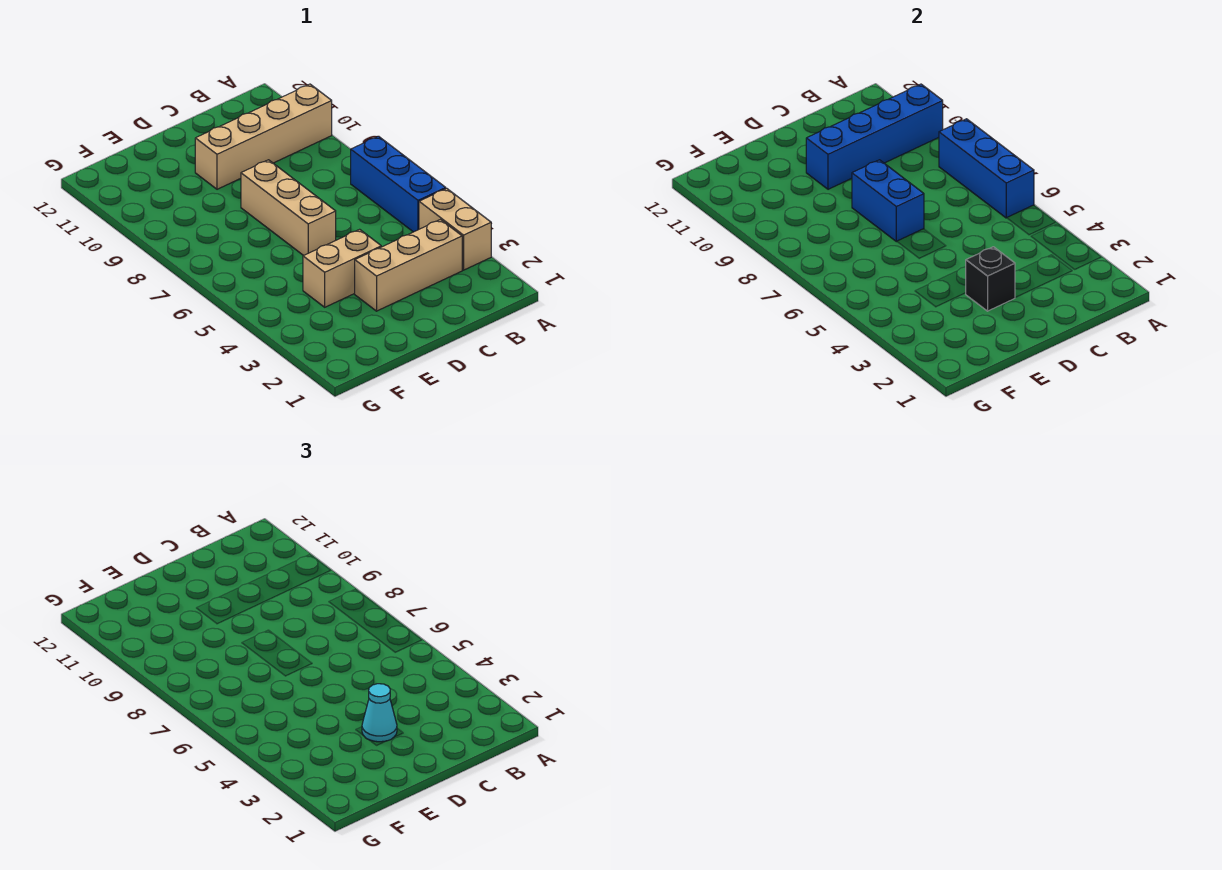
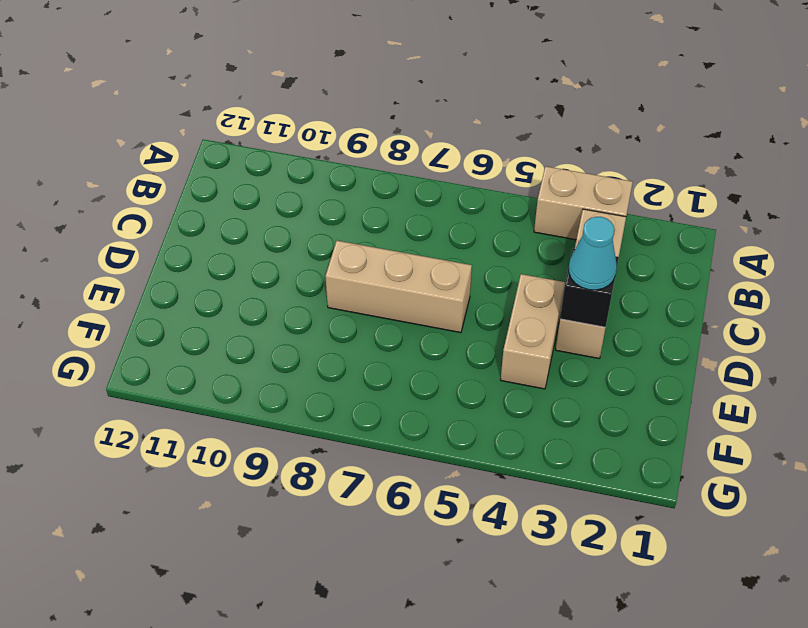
none -> blue 1x3 brick [351,136,446,232]
none -> tan 1x4 brick [195,84,332,189]

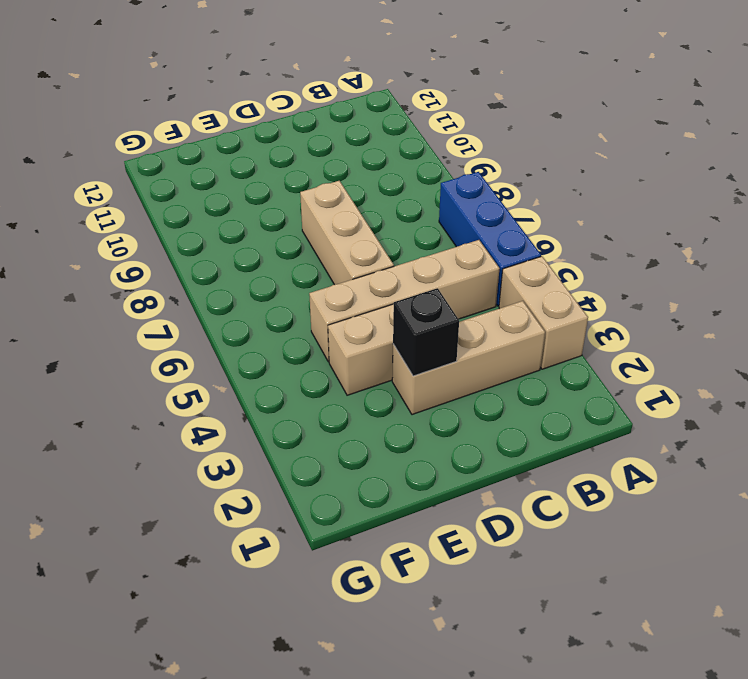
tan 1x4 brick [309,240,500,362] -> tan 1x4 brick moved to [195,84,332,189]
none -> blue 1x3 brick [939,119,1034,218]
none -> blue 1x4 brick [806,84,943,189]

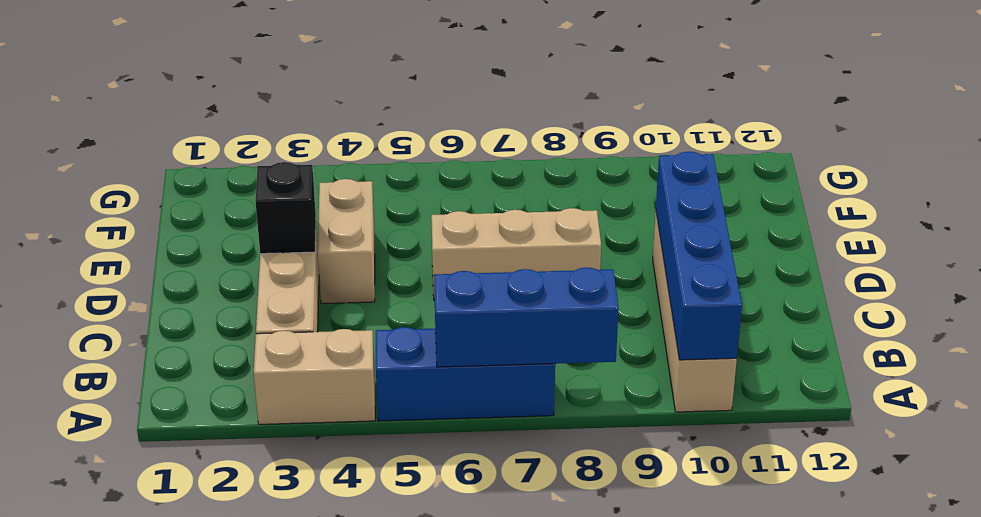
none -> blue 1x2 brick [852,160,924,242]
none -> cyan 1x1 cone [362,684,397,742]

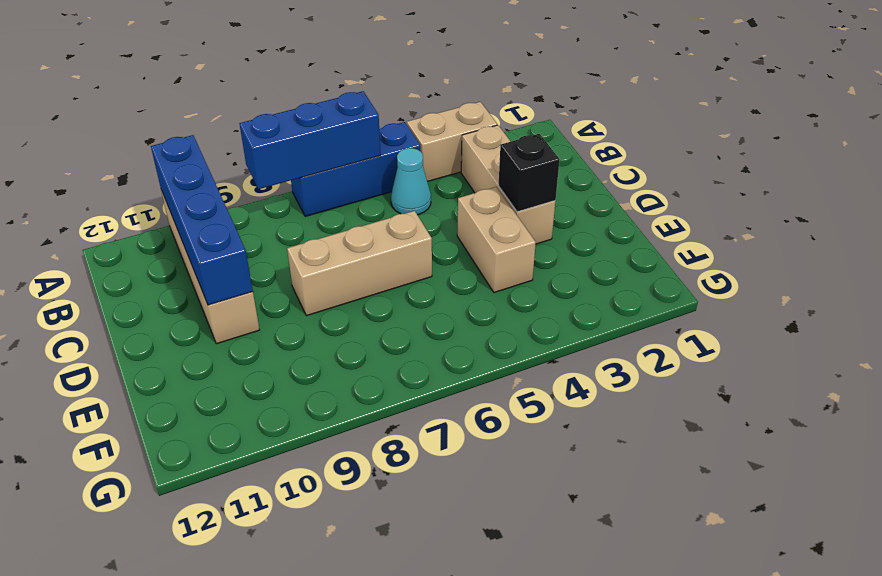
cyan 1x1 cone [391,148,431,215] -> cyan 1x1 cone moved to [362,684,397,742]
none -> blue 1x2 brick [852,160,924,242]

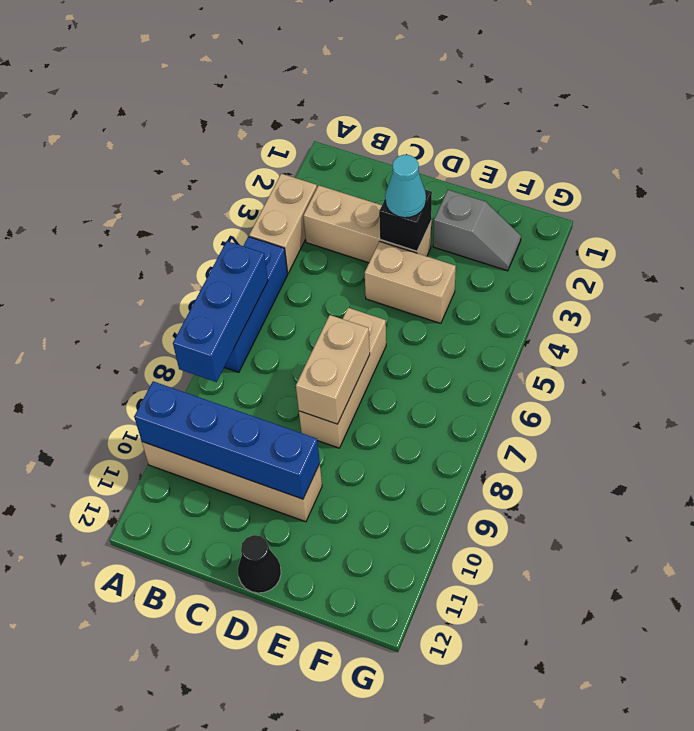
tan 1x2 brick [296,315,370,424] -> blue 1x2 brick [852,160,924,242]
black 1x1 cone [238,535,281,593] -> none
grey 1x2 slope [433,190,521,271] -> none

